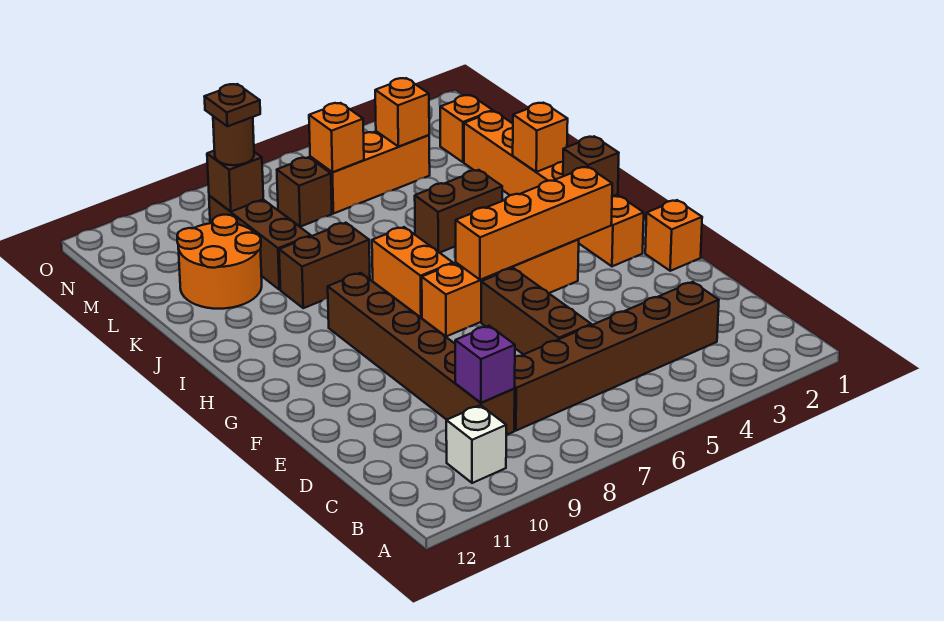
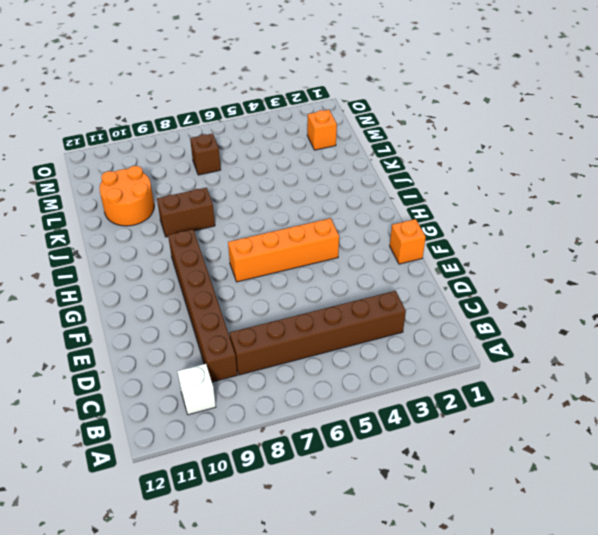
none -> brown 1x3 brick [481,268,591,355]
none -> orange 1x6 brick [464,111,644,266]
none -> orange 1x2 brick [372,227,453,317]

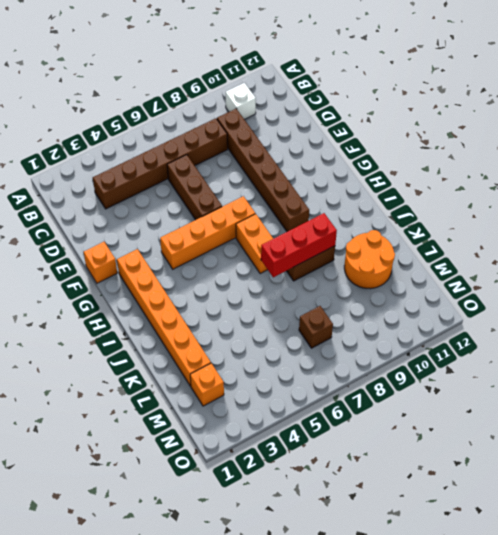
red 1x3 brick [261,213,337,277] -> none
none -> brown 1x2 brick [415,170,502,253]
none -> brown 1x3 brick [209,195,311,290]
none -> orange 1x3 brick [310,131,430,214]

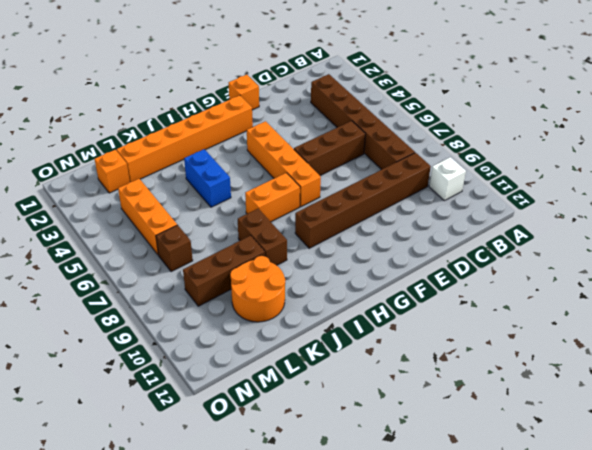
blue 1x2 brick [184,149,231,207] -> brown 1x2 brick [415,170,502,253]
none -> purple 1x1 brick [455,326,515,403]
none -> orange 1x4 brick [456,167,612,280]
none -> brown 1x1 brick [563,136,619,197]

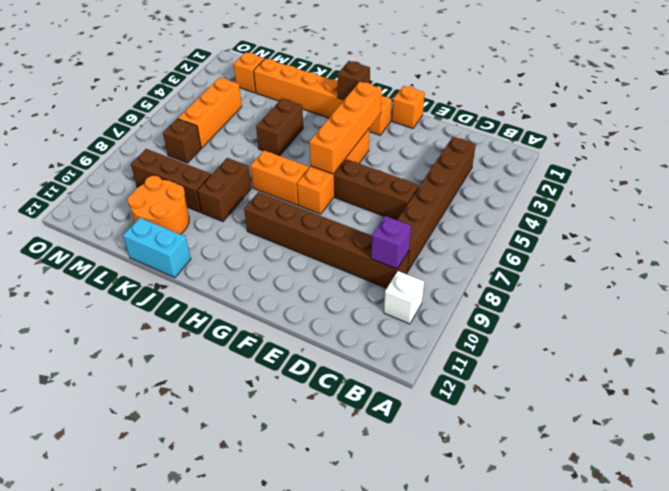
cyan 1x2 brick [123,218,191,278] -> none
none -> orange 1x1 brick [513,103,568,172]
none -> orange 1x1 brick [375,78,429,147]
none -> orange 1x1 brick [309,103,364,172]

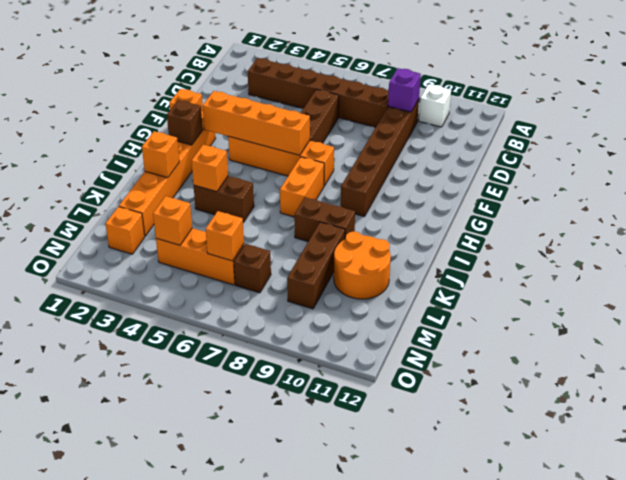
orange 1x1 brick [192,145,228,192] -> none
none -> brown 1x1 brick [207,151,263,212]
none -> brown 1x1 round brick [213,116,254,165]
none -> brown 1x1 plate [204,84,260,126]

